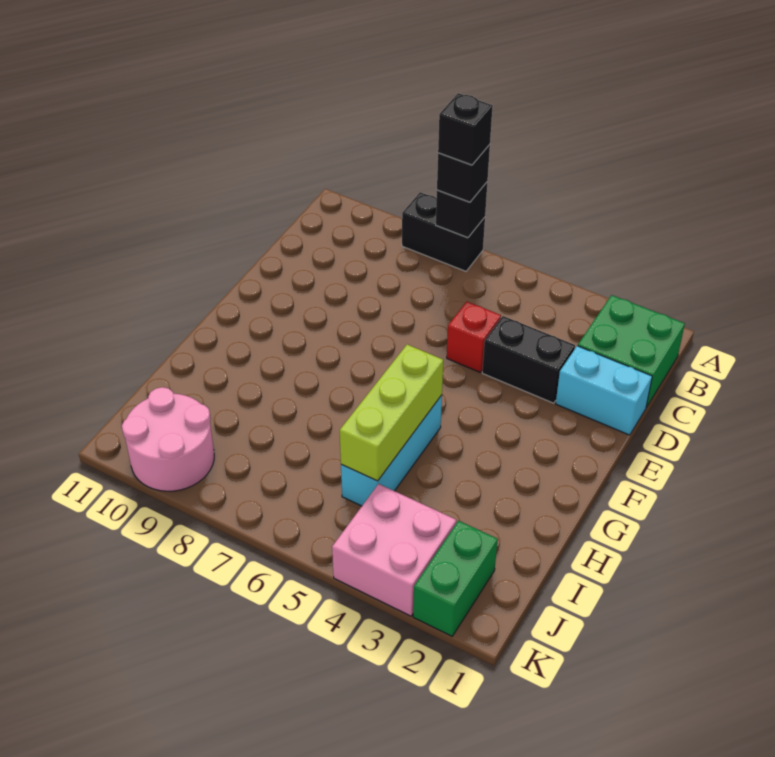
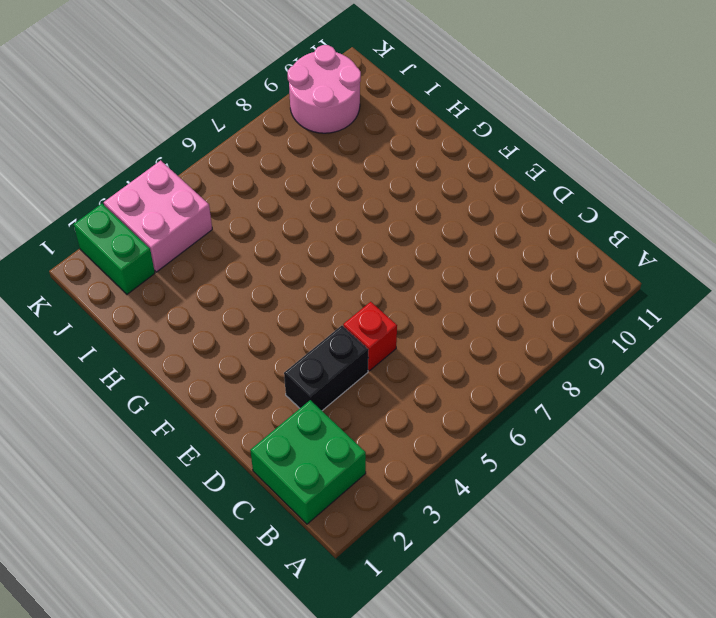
none -> black 1x2 brick [402,192,485,271]
none -> cyan 1x2 brick [556,346,652,435]
none -> cyan 1x3 brick [341,395,442,506]

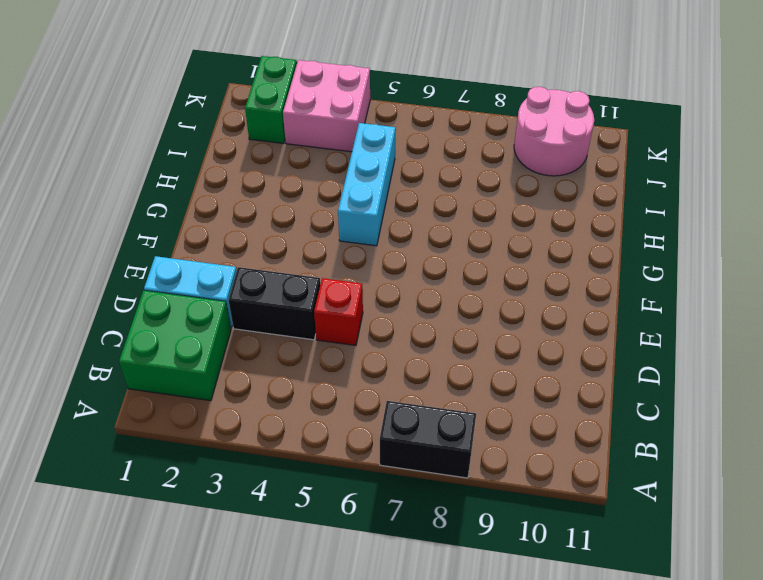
none -> black 1x1 brick [436,182,487,238]
none -> lime 1x3 brick [340,345,443,481]
none -> black 1x1 brick [437,145,490,202]

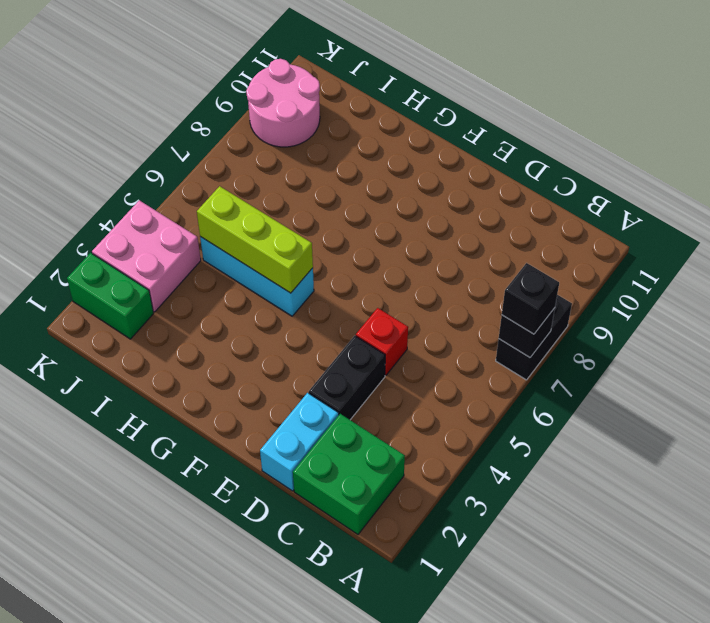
none -> black 1x1 brick [438,93,493,165]

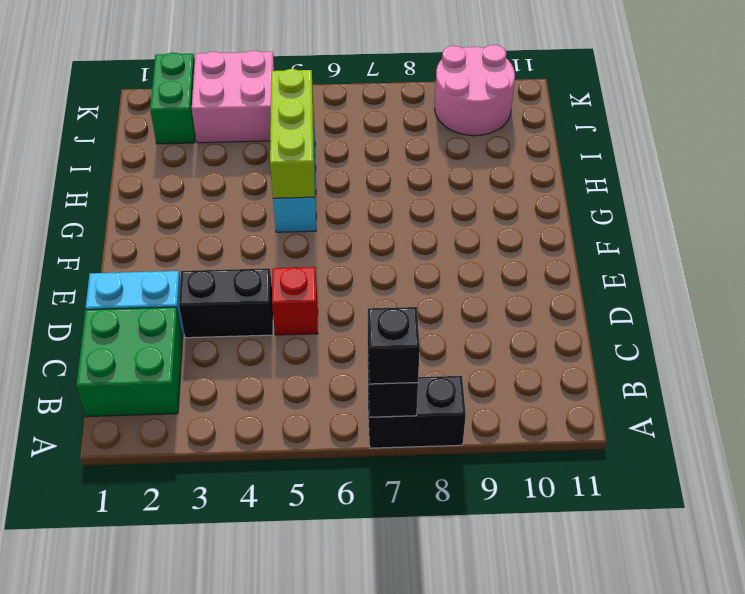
none -> black 1x1 brick [438,93,493,165]

